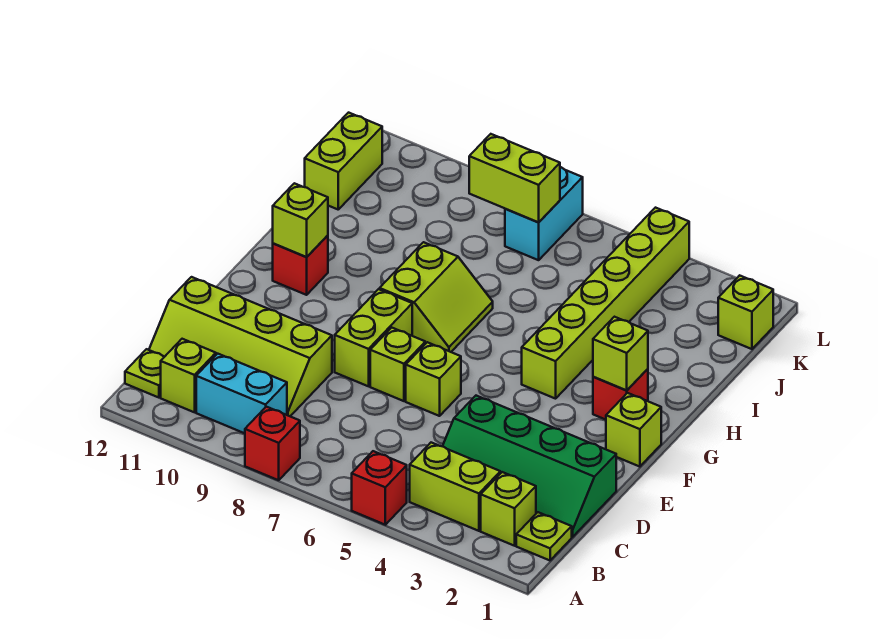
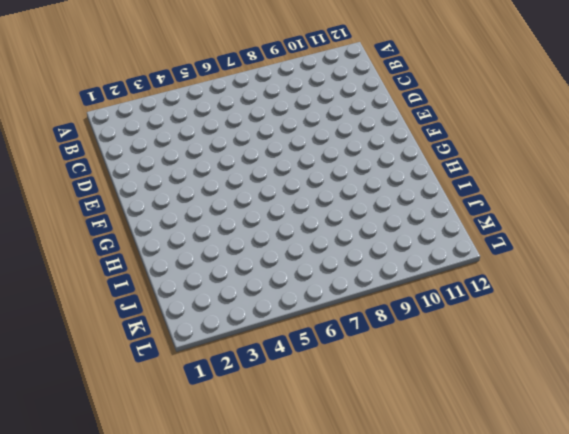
none -> red 1x1 brick [352,451,407,525]
none -> red 1x1 brick [245,407,300,480]
none -> lime 1x1 plate [516,512,572,560]

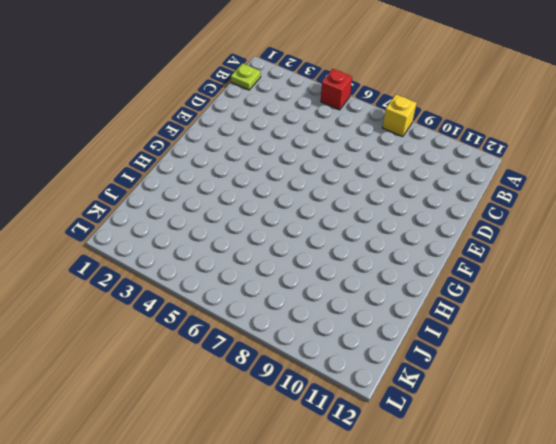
yellow 1x1 brick [382,94,416,137] -> red 1x1 brick [245,407,300,480]
none -> lime 1x1 brick [481,472,536,546]
none -> lime 1x2 brick [410,443,500,531]
none -> cyan 1x2 brick [196,354,287,433]

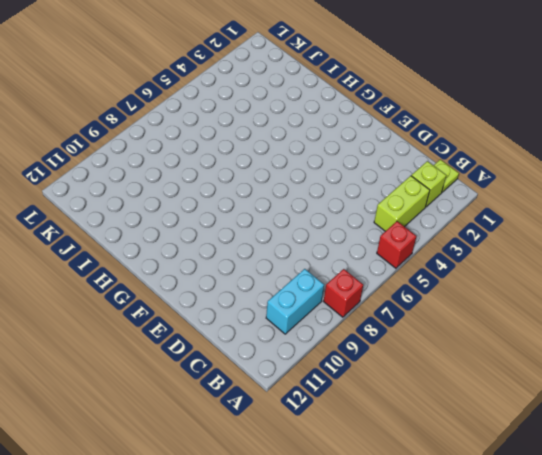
none -> lime 1x1 brick [161,339,216,412]
none -> lime 1x1 plate [125,349,164,398]
none -> green 2x4 slope [443,396,616,537]

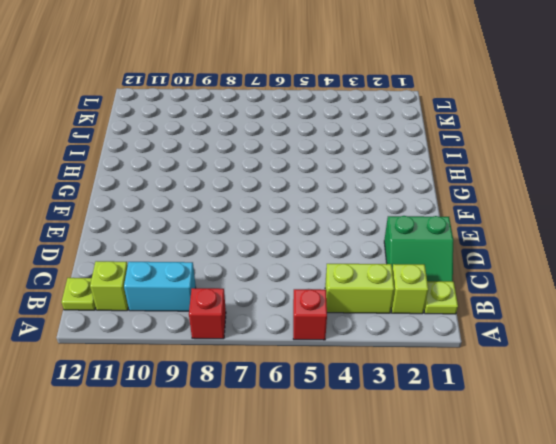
green 2x2 slope [384,216,453,282] -> green 2x4 slope [443,396,616,537]
none -> lime 2x4 slope [149,277,332,416]
none -> lime 1x1 brick [406,342,461,416]
none -> lime 1x1 brick [370,327,425,401]

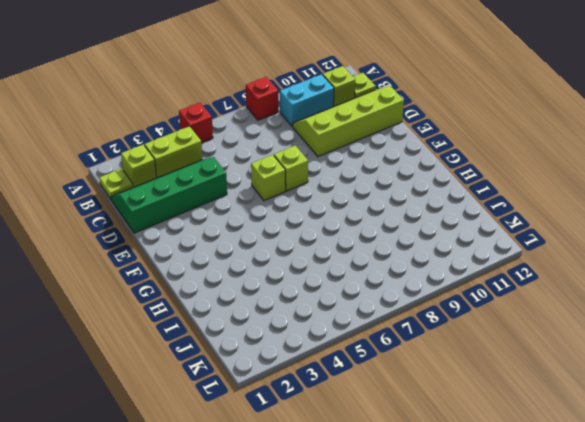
none -> lime 1x2 brick [335,289,412,386]
none -> lime 1x1 brick [606,393,661,467]
none -> red 1x1 brick [593,369,648,420]

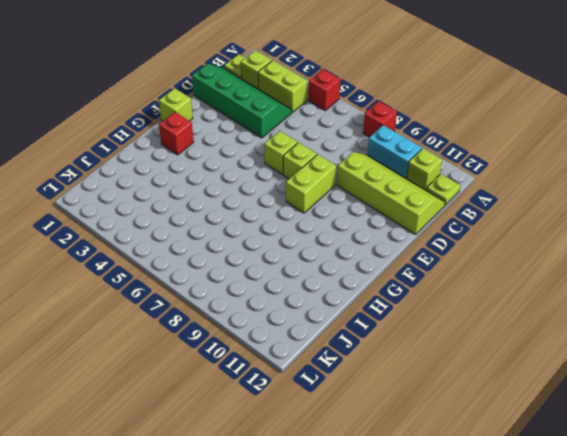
none -> lime 1x6 brick [522,208,689,399]
none -> lime 2x2 slope [380,242,493,352]
none -> red 1x1 brick [273,235,328,295]

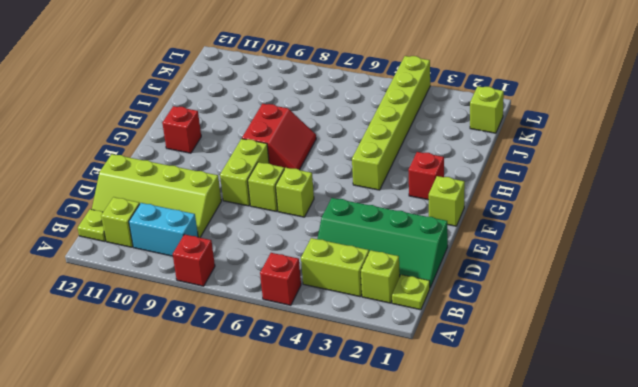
red 2x2 slope [242,104,316,170] -> lime 2x2 slope [380,242,493,352]
none -> lime 1x2 brick [305,113,382,209]
none -> cyan 1x2 brick [505,167,583,260]
none -> lime 1x1 brick [593,317,648,390]

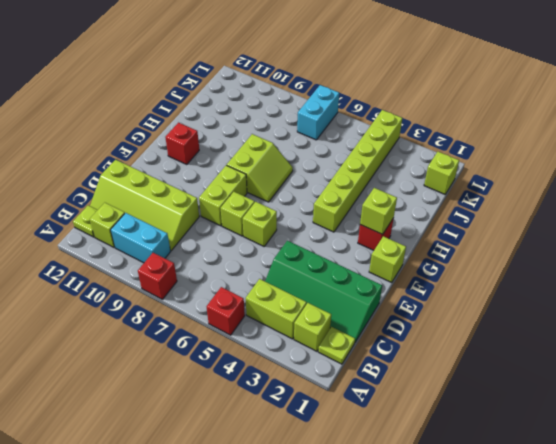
none -> lime 1x2 brick [305,113,382,209]
none -> lime 1x1 brick [273,183,328,257]
none -> lime 1x2 brick [469,134,560,222]

